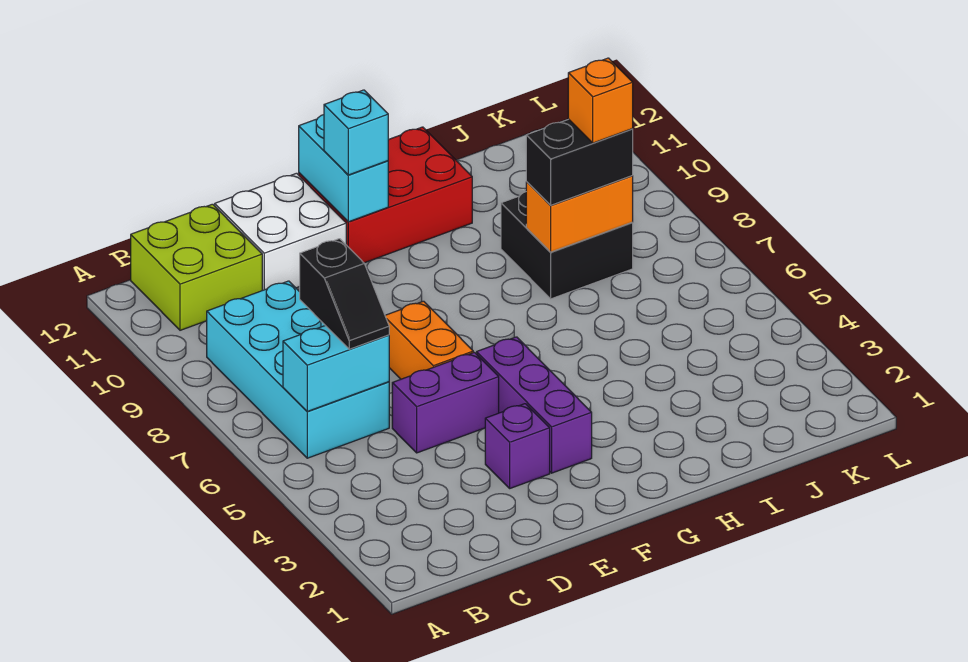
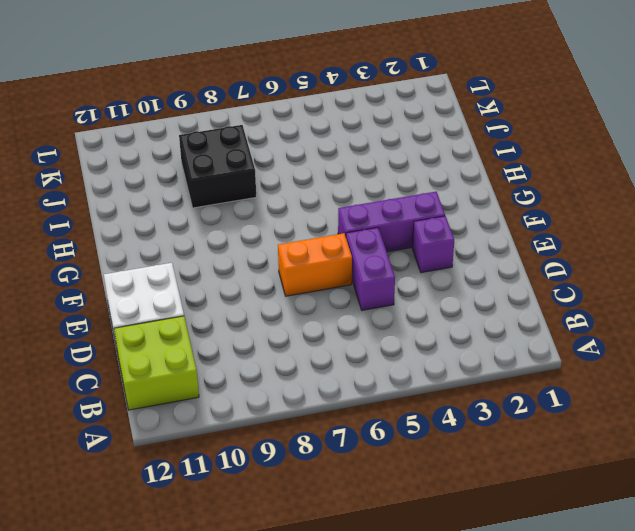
none -> cyan 2x4 brick [207,281,389,458]
none -> red 2x3 brick [299,127,472,263]
none -> cyan 1x2 brick [283,326,389,411]

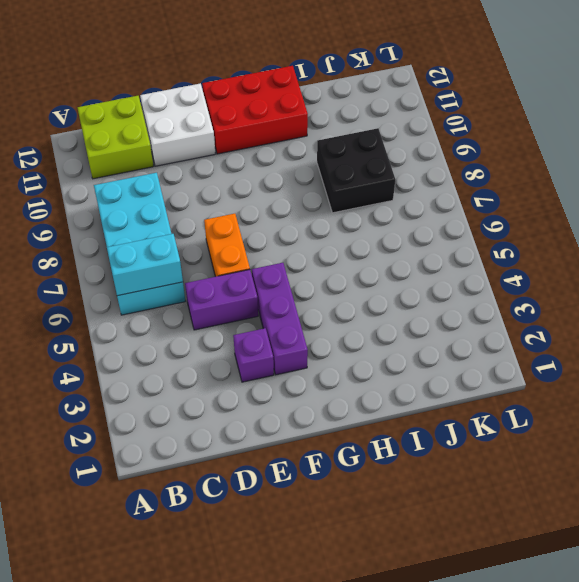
none -> cyan 1x2 brick [299,115,388,222]
none -> orange 1x2 brick [526,176,633,252]
none -> black 1x2 slope [300,239,389,349]

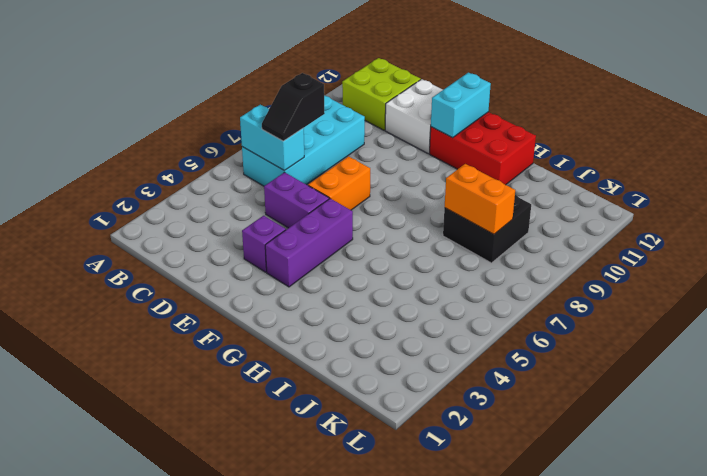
none -> cyan 1x1 brick [324,90,388,175]
none -> black 1x2 brick [526,119,633,205]
none -> orange 1x1 brick [568,58,633,143]

